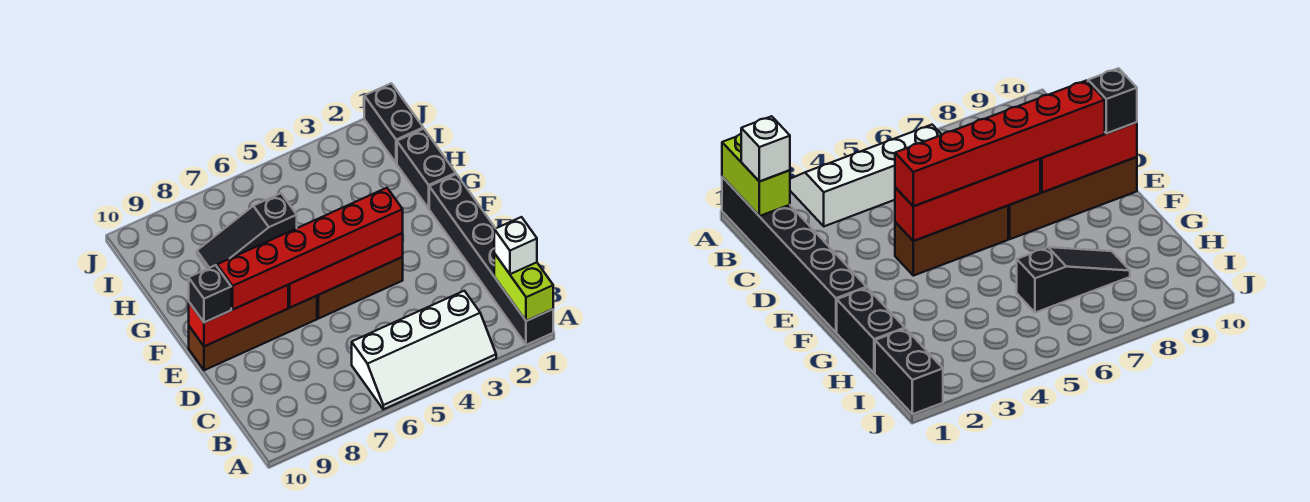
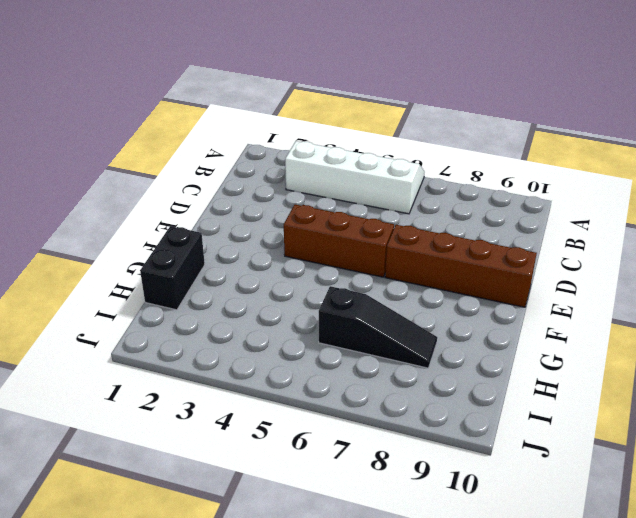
none -> black 1x6 brick [429,174,553,345]
none -> black 1x2 brick [364,83,423,163]
none -> lime 1x2 brick [494,253,553,321]

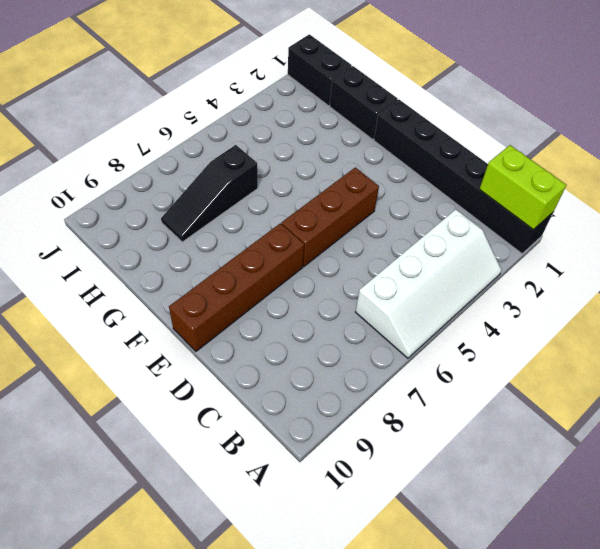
none -> red 1x4 brick [288,233,403,308]
none -> red 1x3 brick [189,285,288,346]
none -> white 1x1 brick [494,217,537,274]

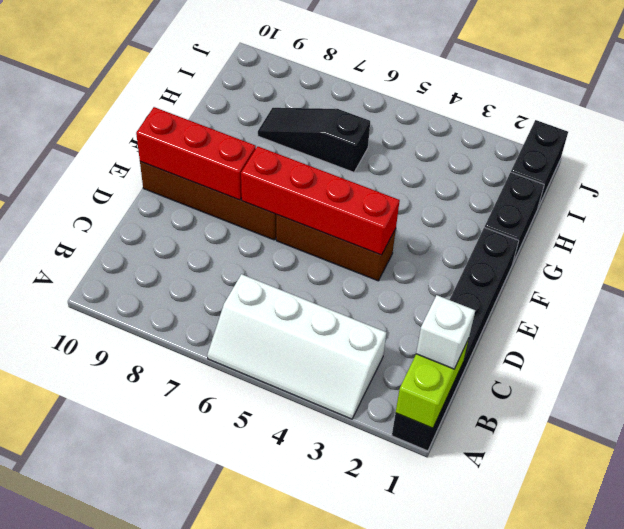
none -> red 1x6 brick [217,188,403,309]
none -> black 1x1 brick [189,265,231,322]

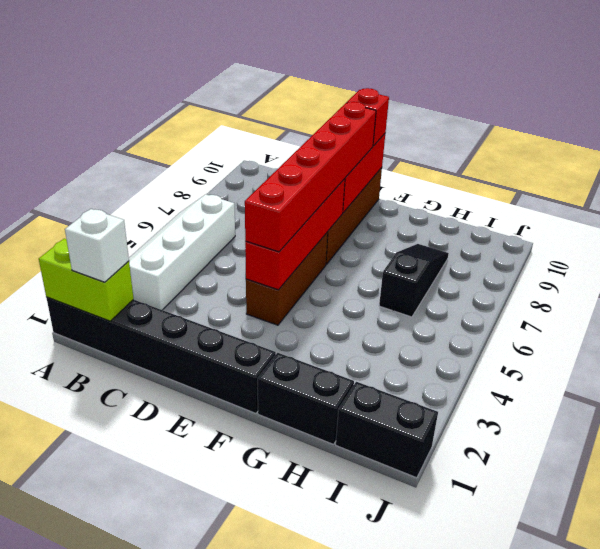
red 1x1 brick [347,88,389,146] -> black 1x1 brick [189,265,231,322]

